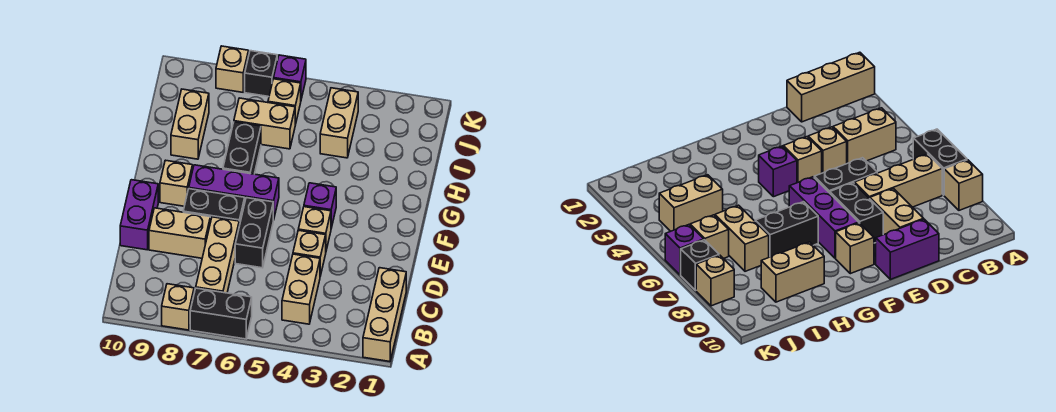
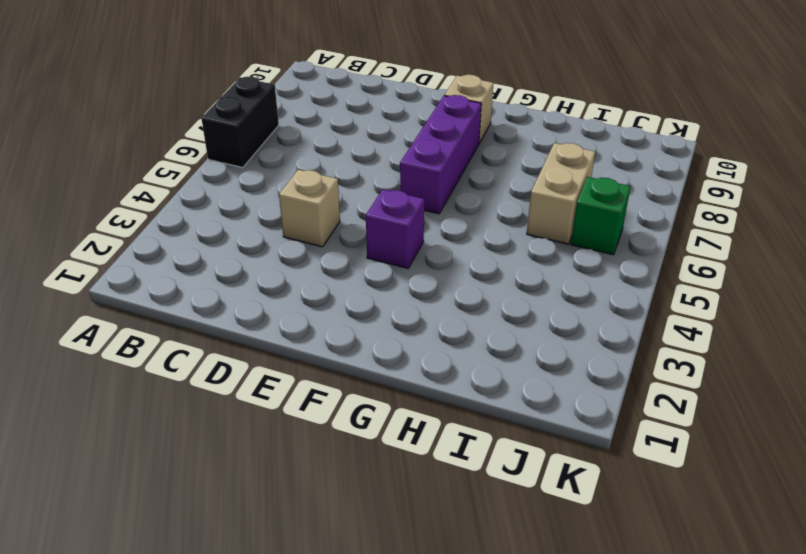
green 1x1 brick [571,177,631,255] -> tan 1x1 brick [268,79,301,125]
none -> tan 1x3 brick [363,268,406,362]
none -> tan 1x1 brick [162,284,194,330]
none -> tan 1x2 brick [282,254,320,324]

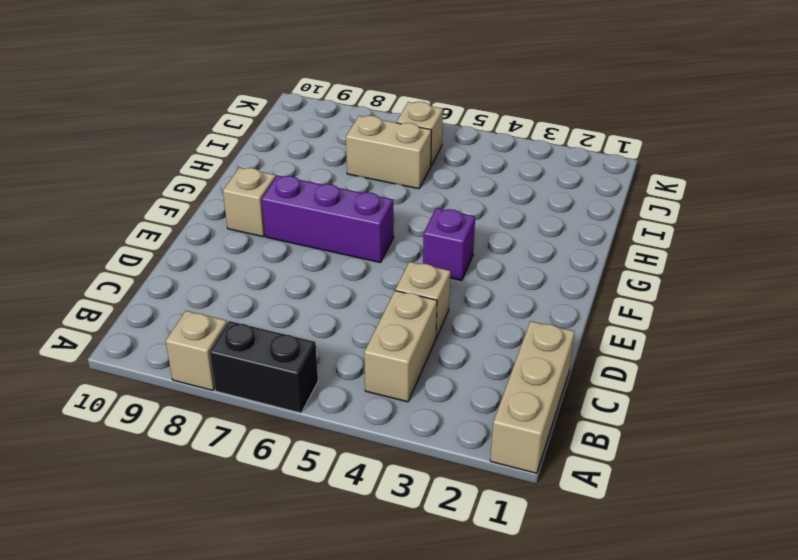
none -> tan 1x3 brick [196,217,239,293]
none -> black 1x2 brick [235,198,273,268]
none -> tan 1x2 brick [149,208,210,258]

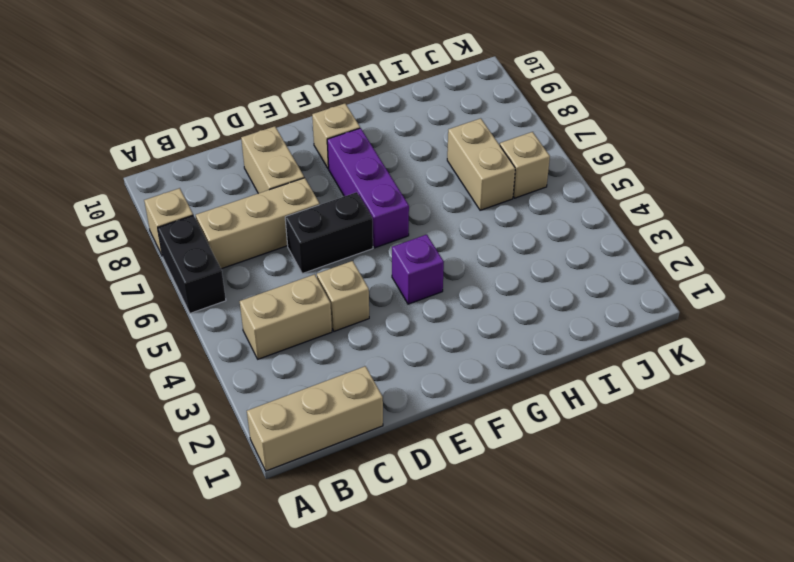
none -> purple 1x2 brick [120,180,158,250]
none -> tan 1x1 brick [298,207,331,250]
none -> black 1x2 brick [183,189,245,226]

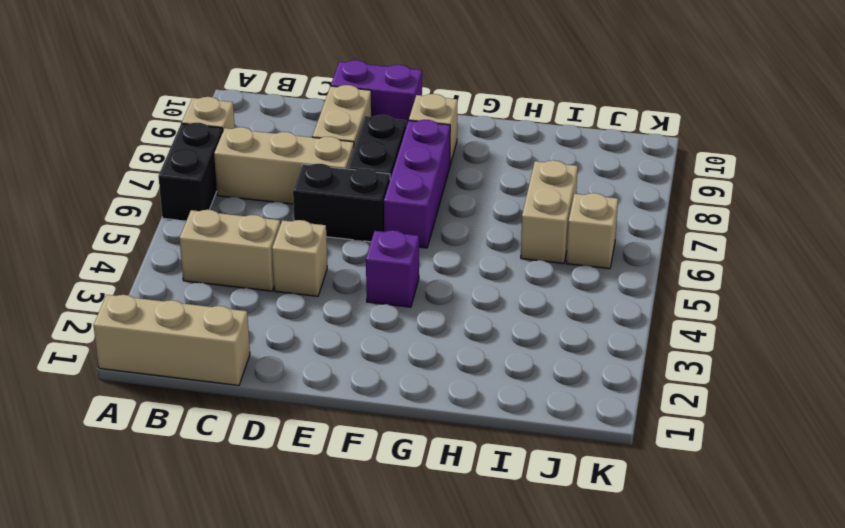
none -> tan 1x1 brick [298,207,331,250]
none -> black 1x2 brick [223,122,261,174]
none -> tan 1x2 brick [171,89,209,159]

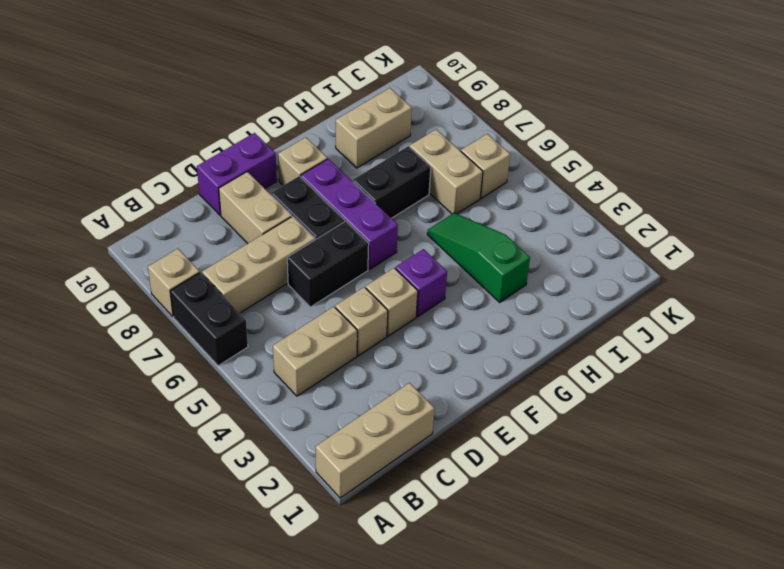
green 1x3 slope [427,213,530,302] -> none
none -> tan 1x2 brick [320,88,358,158]
none -> purple 1x1 brick [274,55,306,99]
none -> black 1x1 brick [245,51,277,97]

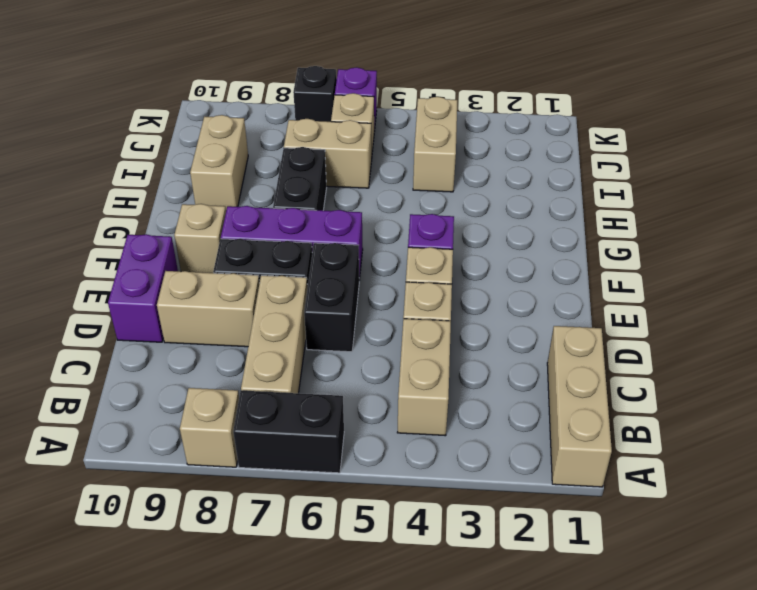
none -> tan 1x1 brick [216,46,249,92]

